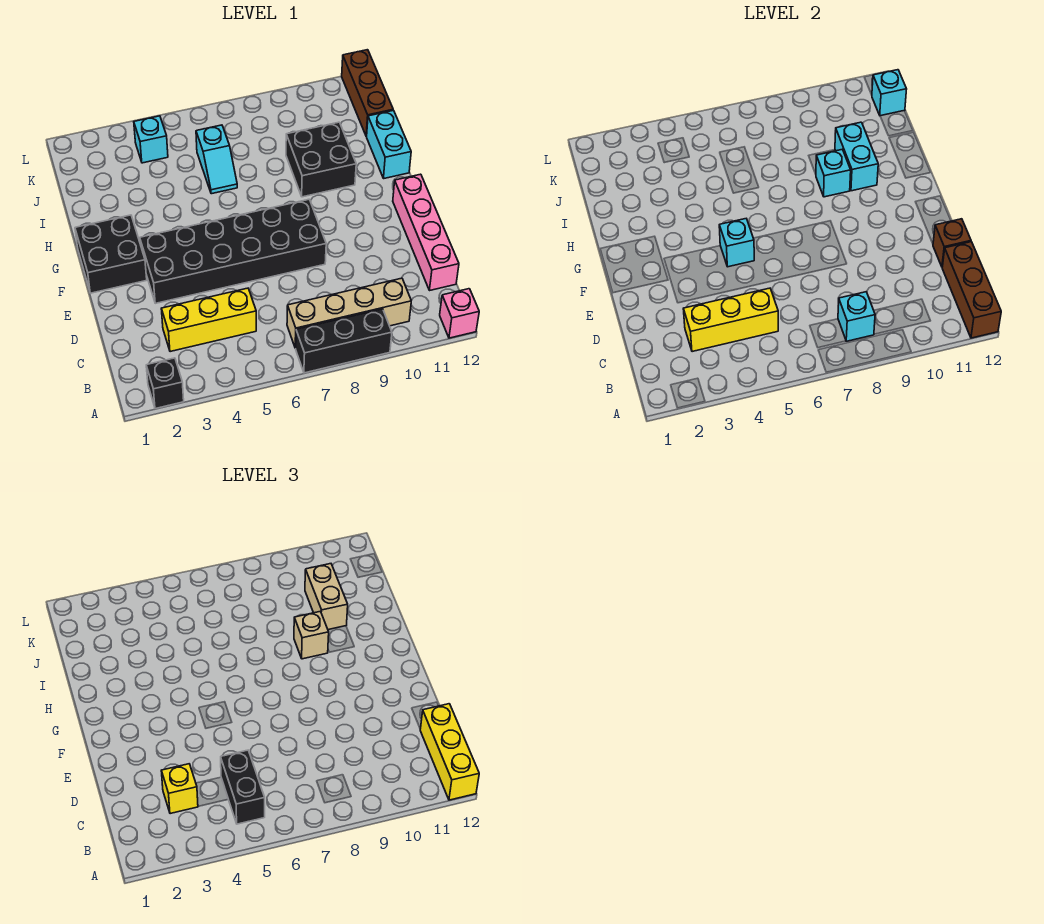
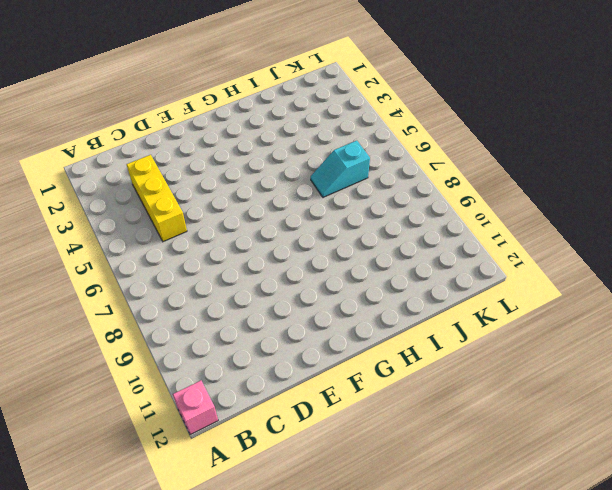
none -> black 1x1 brick [146,358,184,409]
none -> black 1x3 brick [296,309,392,373]
none -> tan 1x4 brick [287,278,411,348]

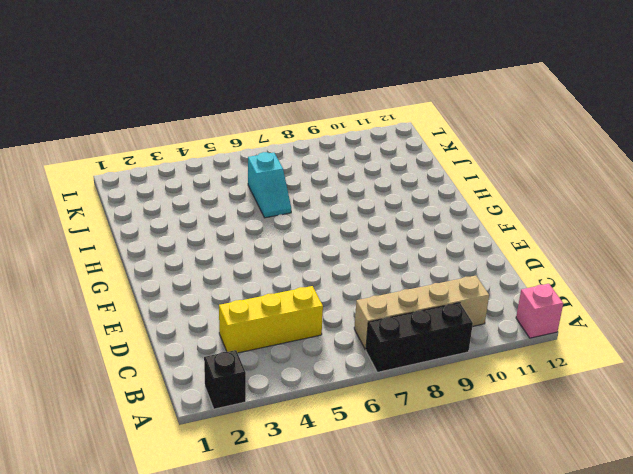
none -> pink 1x4 brick [393,174,459,290]
none -> black 2x6 brick [140,199,326,303]
none -> black 2x2 brick [75,215,147,293]

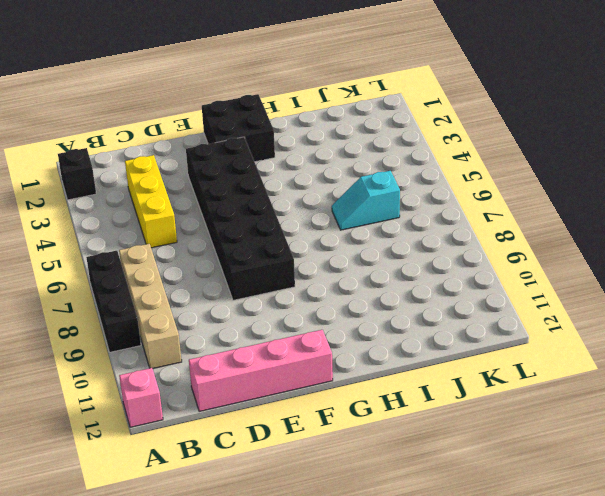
none -> black 2x2 brick [286,122,356,197]
none -> cyan 1x2 brick [367,110,411,178]
none -> brown 1x3 brick [342,50,393,136]

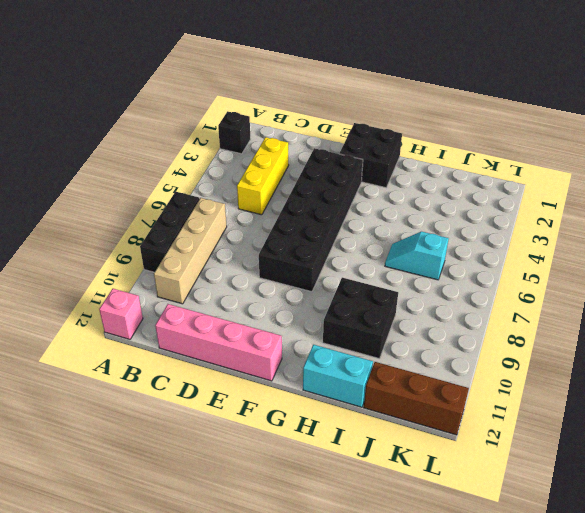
none -> cyan 1x1 brick [134,116,168,163]
none -> brown 1x3 brick [942,242,1001,338]
none -> cyan 1x1 brick [838,292,875,341]

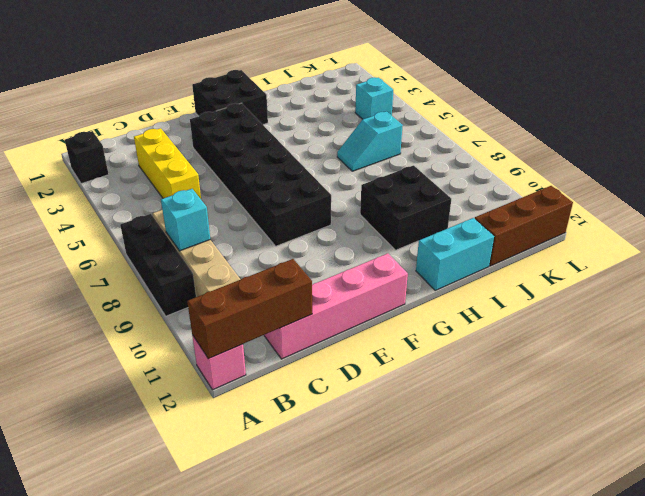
none -> yellow 1x3 brick [683,288,778,352]
none -> brown 1x1 brick [933,219,971,267]
none -> cyan 1x1 brick [719,219,754,267]

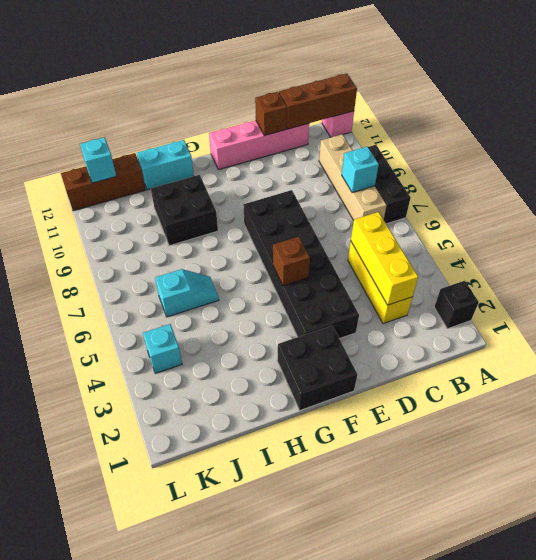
brown 1x1 brick [273,237,310,286] -> cyan 1x1 brick [719,219,754,267]
none -> cyan 1x1 brick [816,149,851,197]
none -> cyan 1x2 brick [835,122,878,191]
none -> yellow 1x3 brick [420,704,479,800]

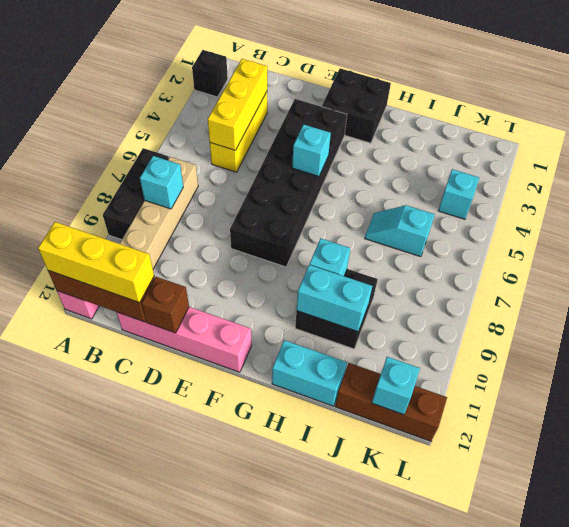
none -> black 1x2 brick [221,750,265,824]
none -> yellow 1x1 brick [161,764,198,814]
none -> tan 1x1 brick [294,611,329,659]

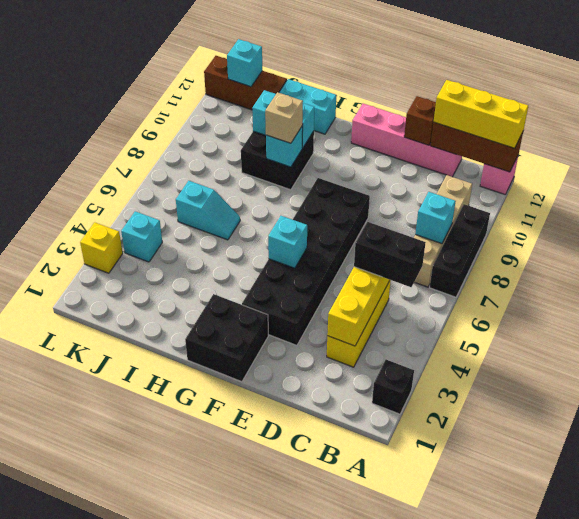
yellow 1x1 brick [80,222,123,273] -> yellow 1x1 brick moved to [161,764,198,814]
none -> tan 1x2 brick [305,564,348,630]

